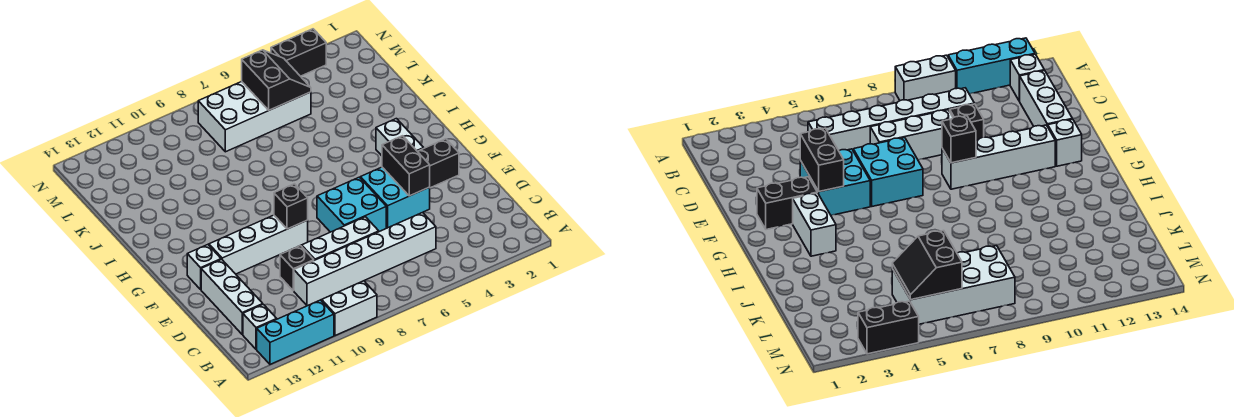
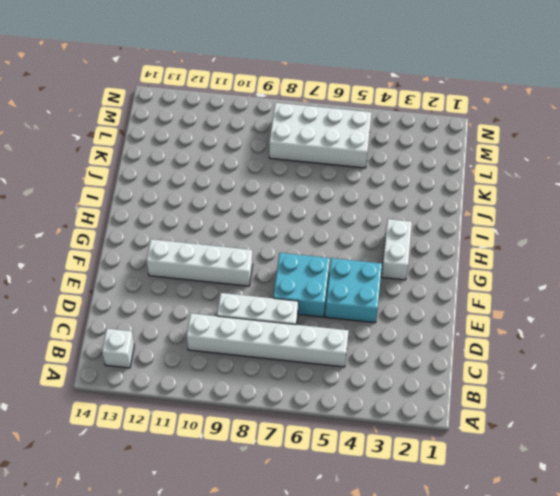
none -> white 1x2 brick [322,281,377,336]
none -> cyan 1x3 brick [257,300,334,364]
none -> white 1x3 brick [201,259,263,334]

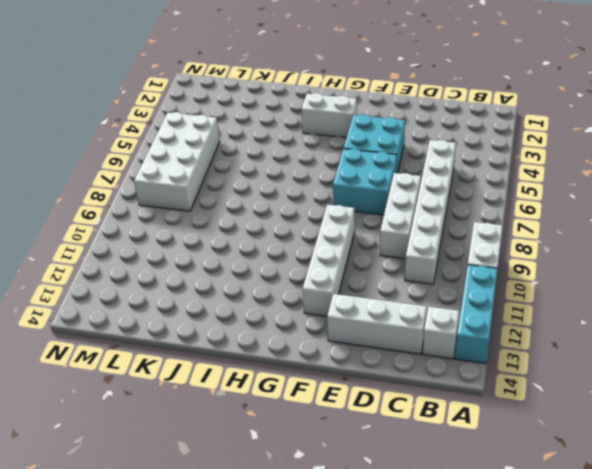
none -> black 1x1 brick [280,246,314,291]
none -> black 1x2 brick [417,139,459,188]
none -> white 1x1 brick [187,245,221,289]

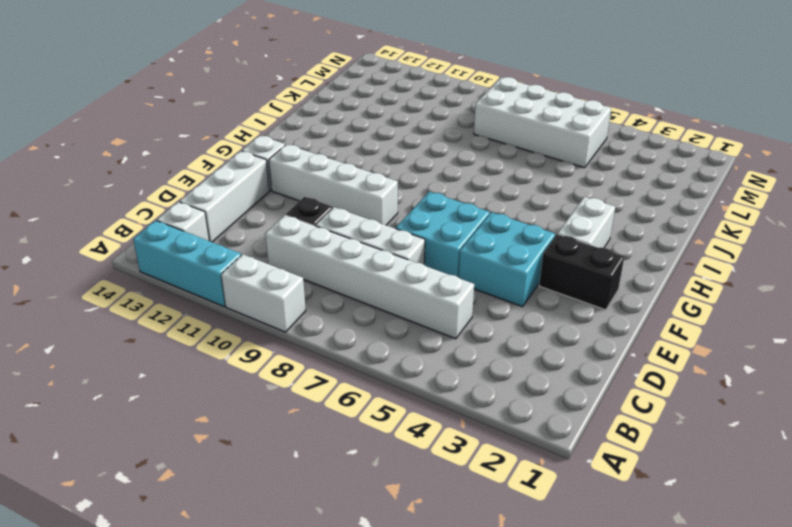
none -> black 1x2 brick [271,29,326,76]
none -> black 1x2 brick [382,136,430,196]
none -> black 1x1 brick [274,184,308,229]

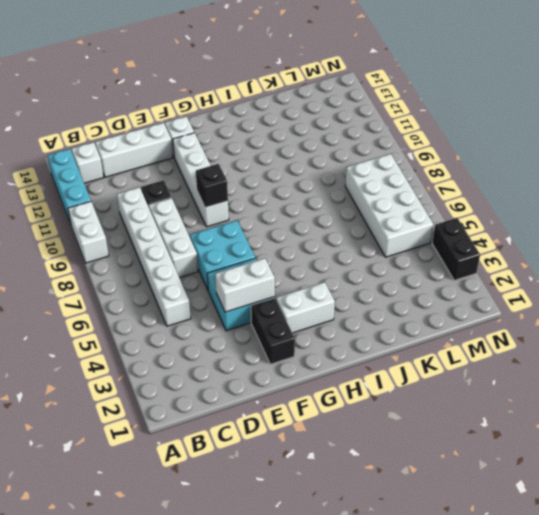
white 1x2 brick [215,258,275,312] -> black 1x2 brick [382,136,430,196]
none -> black 2x2 slope [242,50,311,110]

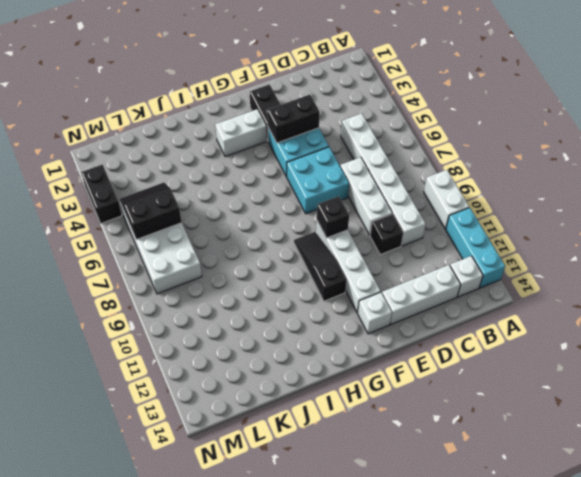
black 1x3 slope [294,232,347,301] -> none

